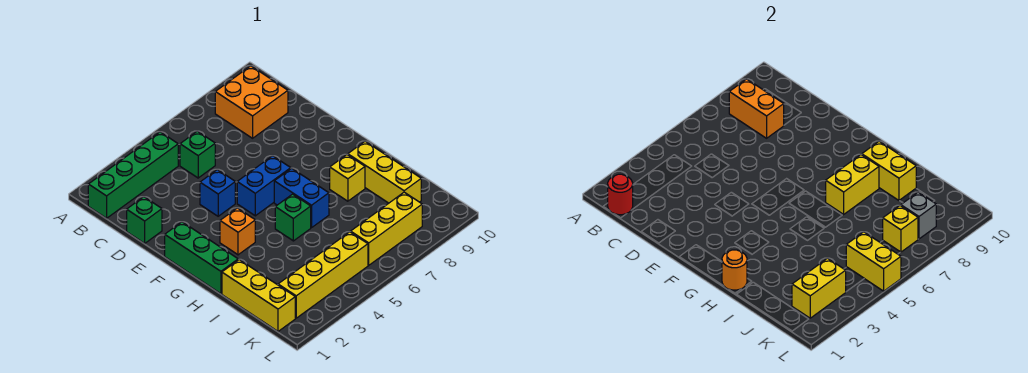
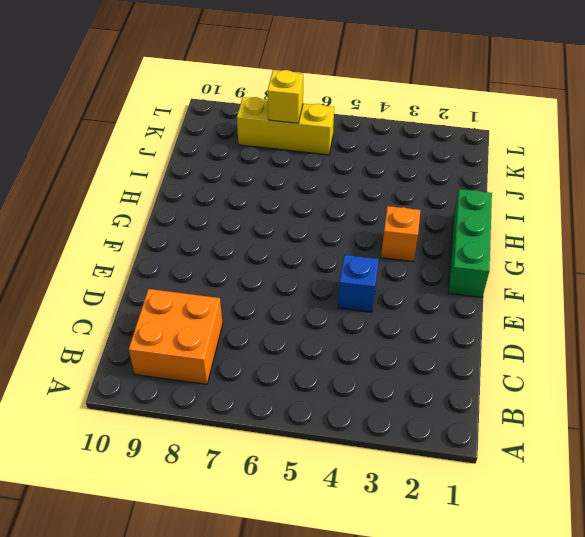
none -> green 1x4 brick [88,132,178,218]
none -> green 1x1 brick [180,131,215,178]
none -> green 1x1 brick [127,197,162,243]

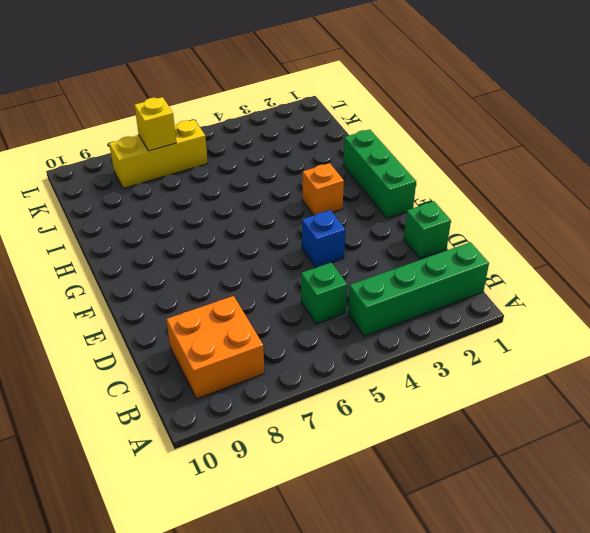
none -> blue 1x2 brick [237,156,291,216]
none -> blue 1x2 brick [274,168,329,228]
none -> green 1x1 brick [275,194,311,241]

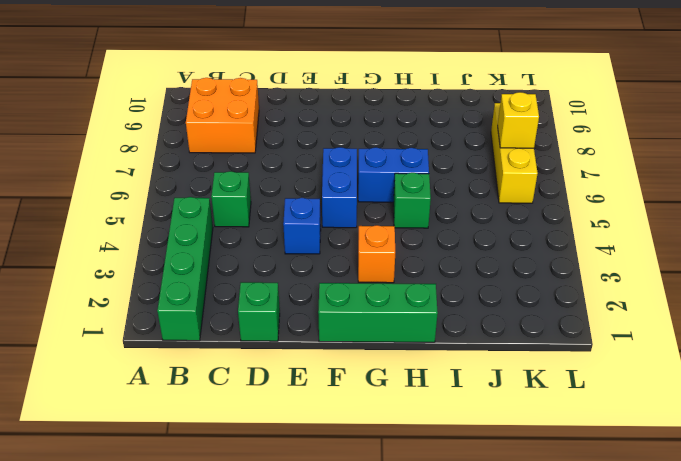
none -> yellow 1x1 brick [330,155,365,201]
none -> yellow 1x3 brick [348,141,421,203]
none -> yellow 1x3 brick [222,260,295,331]

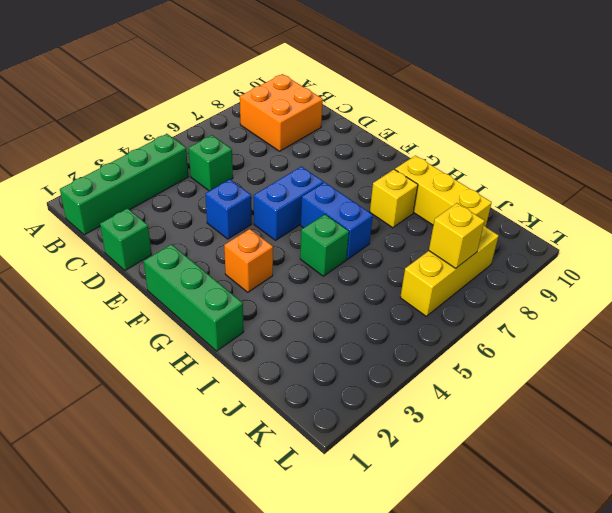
none -> yellow 1x3 brick [222,260,295,331]
none -> yellow 1x4 brick [278,232,368,318]
none -> red 1x1 round brick [608,174,633,215]

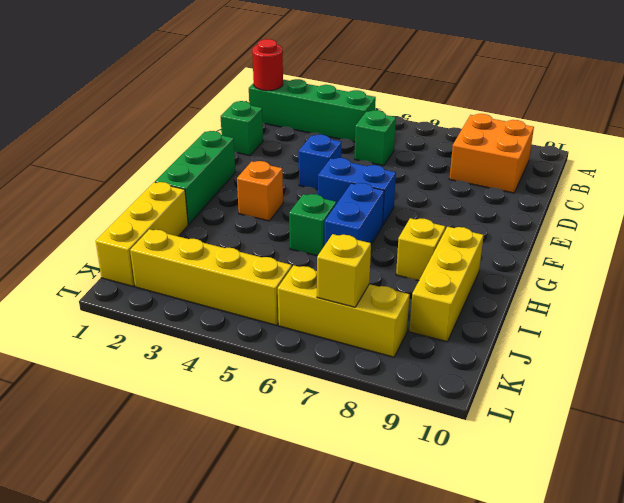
none -> orange 1x2 brick [729,79,784,138]
none -> orange 1x1 round brick [722,250,747,290]
none -> yellow 1x2 brick [826,155,879,214]

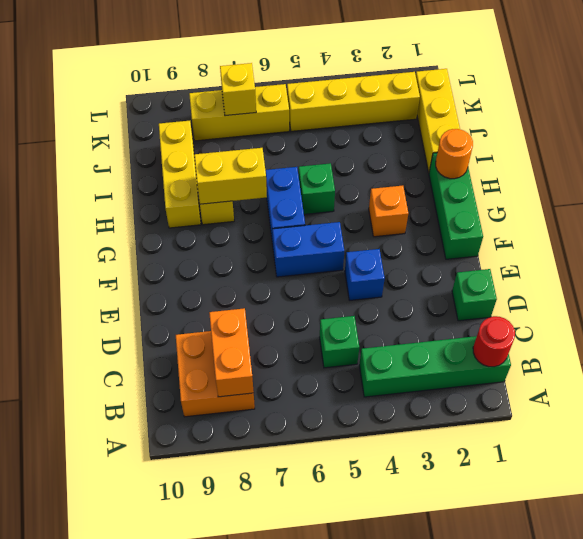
none -> yellow 1x2 brick [862,141,916,200]
none -> yellow 1x2 brick [792,258,846,318]
none -> yellow 1x2 brick [846,232,901,291]

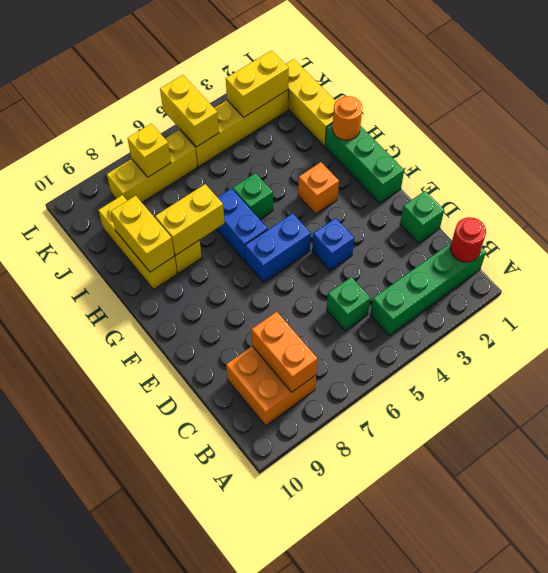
none -> grey 1x1 brick [901,192,936,239]

